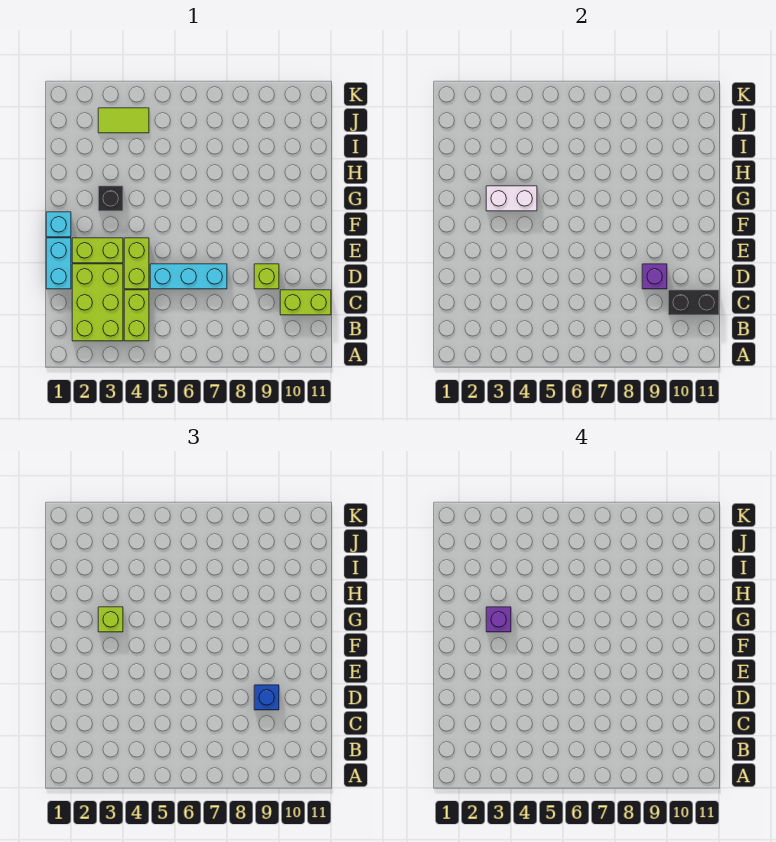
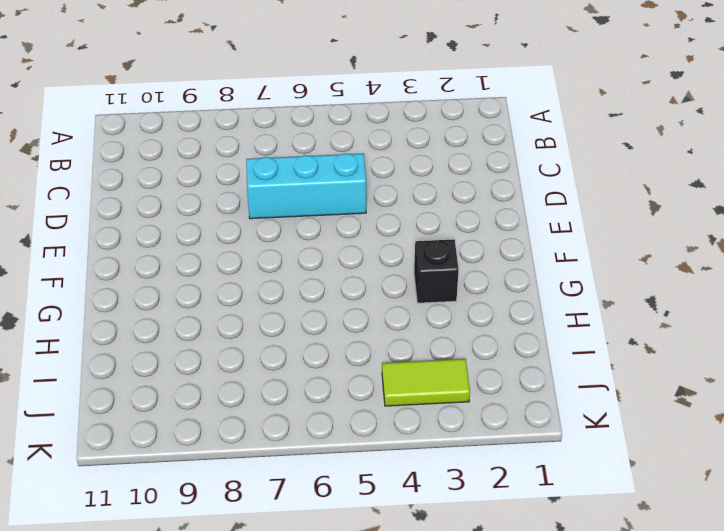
none -> lime 2x3 brick [72,264,123,341]
none -> lime 1x2 brick [124,290,149,341]
none -> lime 1x2 brick [280,290,331,315]

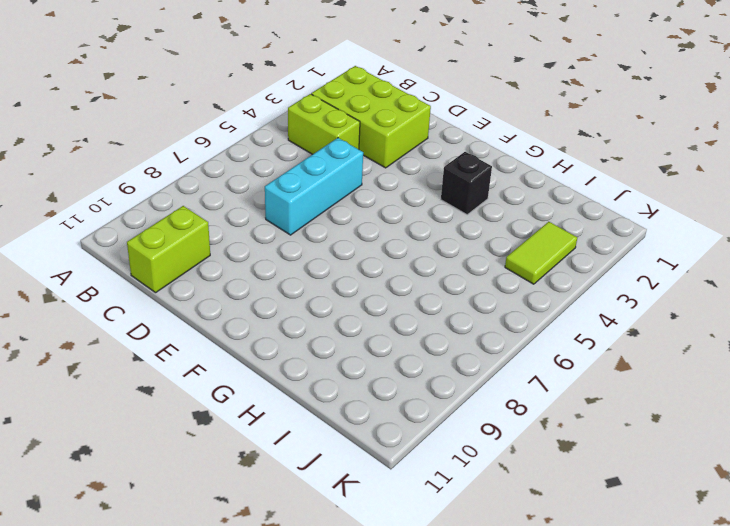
none -> cyan 1x2 brick [46,238,71,289]
none -> lime 1x2 brick [124,238,149,289]
none -> lime 1x1 brick [254,264,279,289]

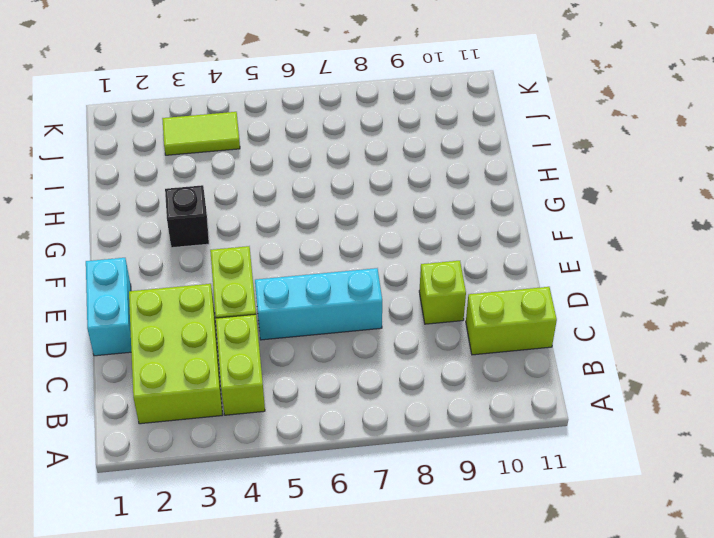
none -> lime 1x2 brick [72,238,123,263]
none -> cyan 1x1 brick [46,212,71,237]
none -> black 1x2 brick [668,290,719,315]

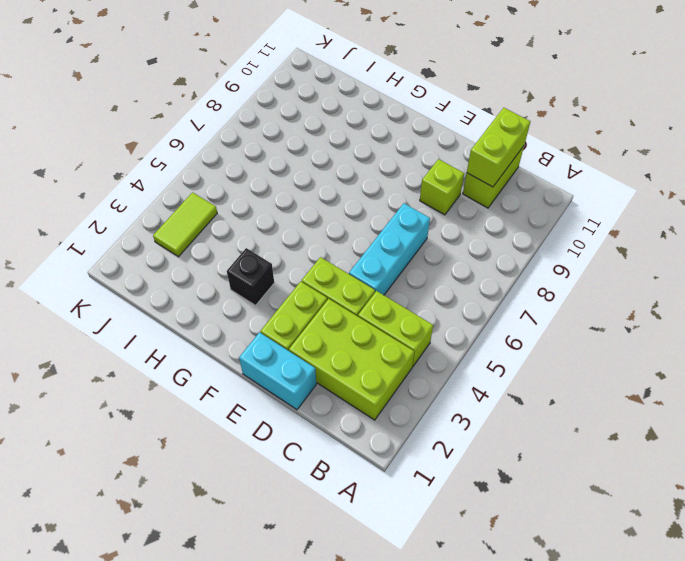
lime 1x2 brick [467,108,531,187] -> black 1x2 brick [668,290,719,315]
none -> cyan 1x1 brick [46,212,71,237]
none -> purple 1x1 brick [642,264,667,289]
none -> white 1x2 brick [486,186,537,211]

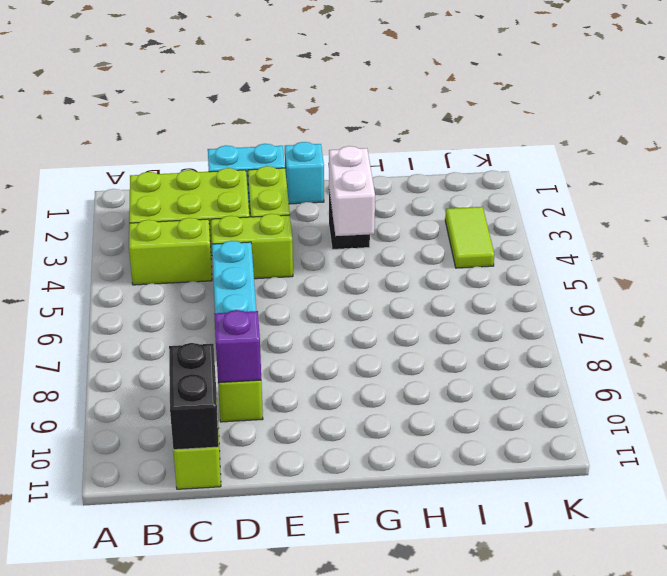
none -> blue 1x1 brick [254,685,279,710]
none -> lime 1x1 brick [98,607,123,632]
none -> purple 1x1 brick [486,607,511,632]

